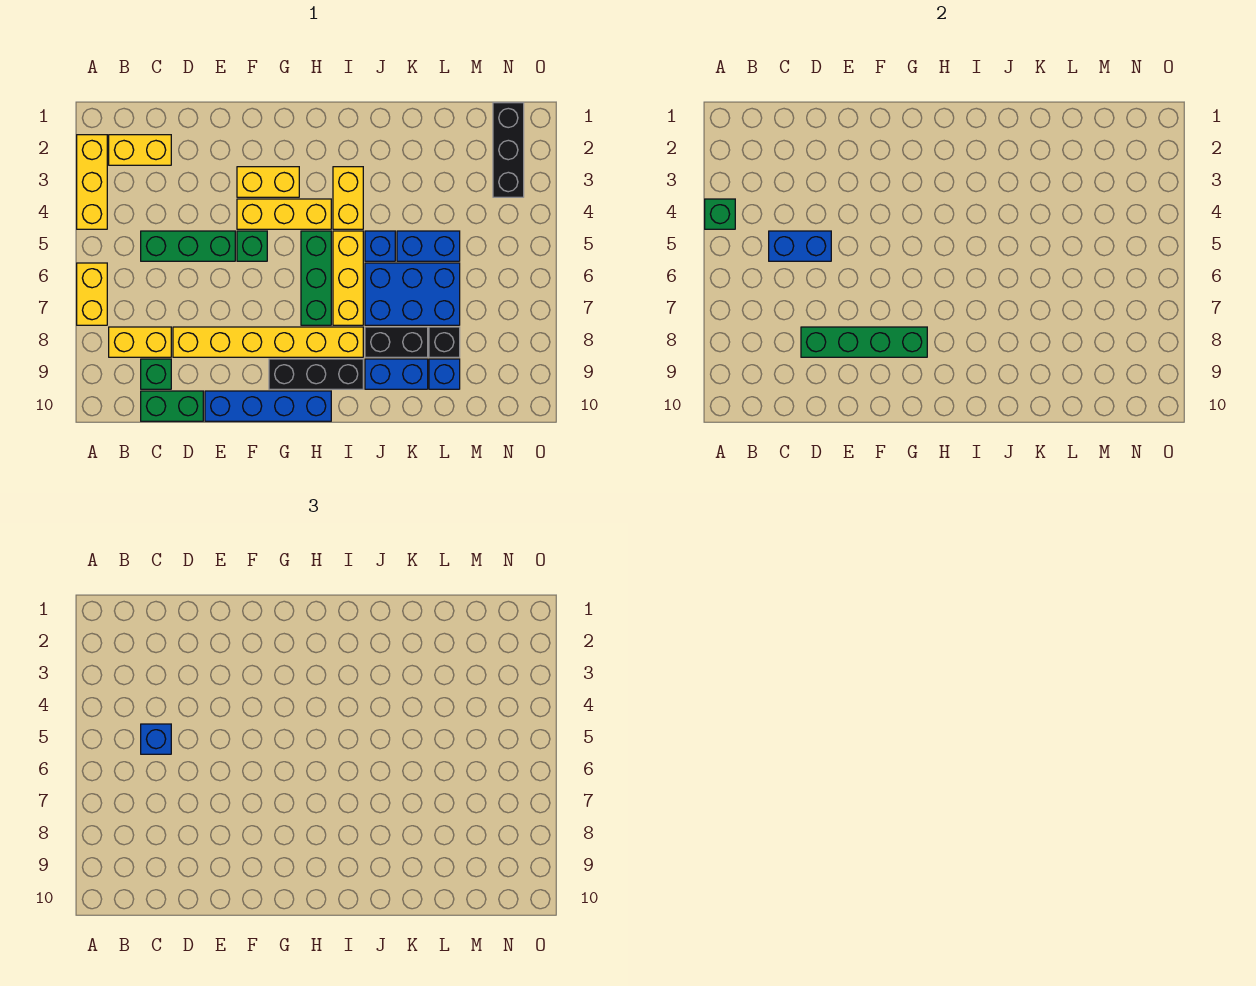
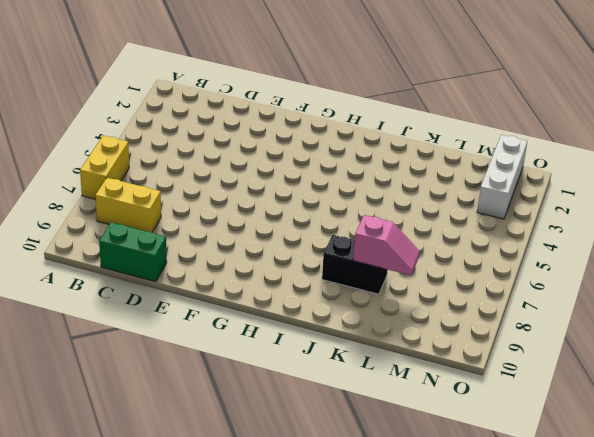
pink 1x2 slope [353,215,420,275] -> none
white 1x3 brick [477,135,527,219] -> black 1x3 brick [493,103,524,197]
none -> yellow 1x3 brick [77,135,107,229]
none -> yellow 1x2 brick [109,135,171,165]
none -> green 1x3 brick [141,231,235,261]

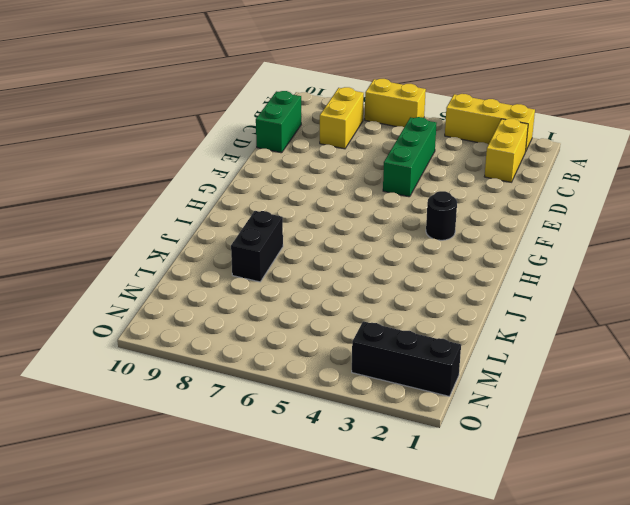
black 1x1 round brick [426,191,457,240] -> yellow 1x2 brick [237,167,299,197]
none -> green 1x1 brick [141,359,171,389]
none -> yellow 1x6 brick [173,327,363,357]
none -> blue 1x4 brick [205,391,331,421]

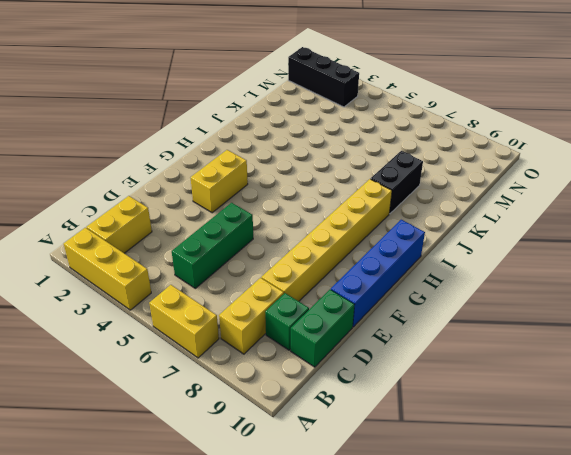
none -> yellow 1x3 brick [237,199,331,229]
none -> green 1x1 brick [237,231,267,261]
none -> black 1x3 brick [269,359,363,389]

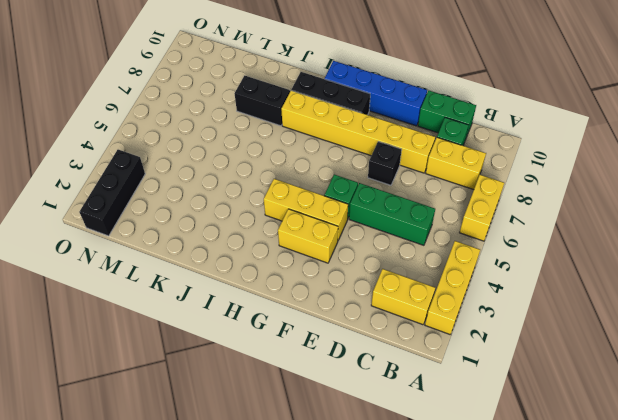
black 1x1 brick [368,141,402,185] -> black 1x1 brick moved to [429,327,460,357]
none -> green 1x3 brick [301,231,331,325]
none -> yellow 1x2 brick [333,167,363,229]
none -> yellow 1x3 brick [333,231,363,325]

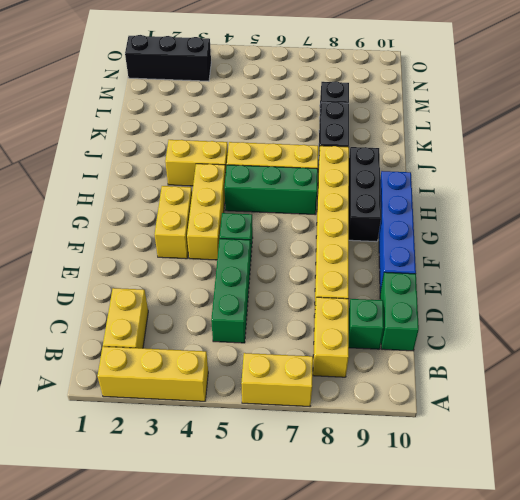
none -> blue 1x1 brick [365,231,395,261]
none -> blue 2x3 brick [365,263,460,325]
none -> blue 1x2 brick [365,359,428,389]

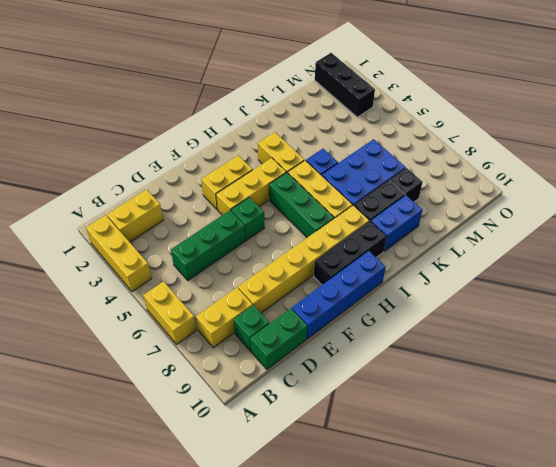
none -> blue 1x2 brick [397,231,460,261]
none -> blue 1x1 brick [429,359,460,389]
none -> green 1x1 brick [705,199,735,229]

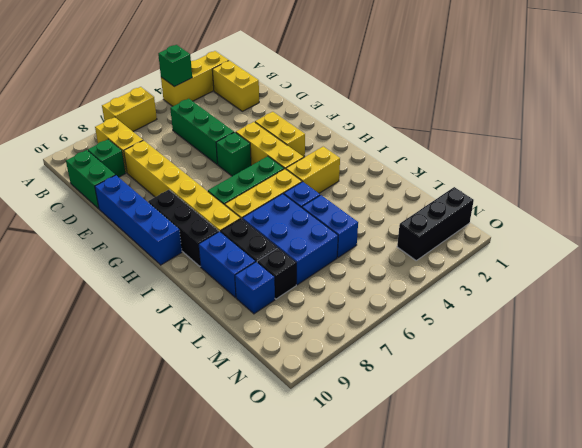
none -> blue 1x2 brick [769,231,831,261]
none -> green 1x4 brick [801,327,927,357]
none -> blue 1x1 brick [141,724,171,754]

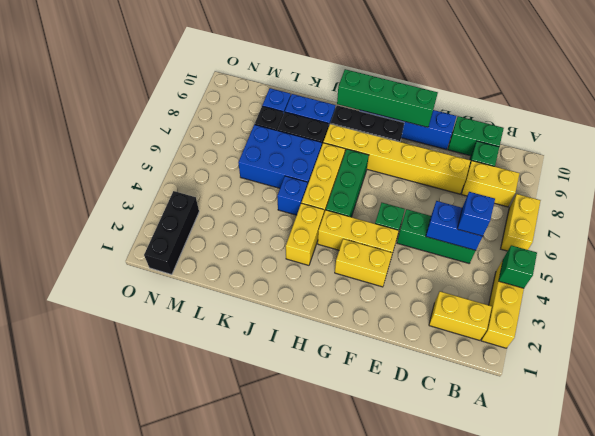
green 1x4 brick [337,69,438,127] -> green 1x4 brick moved to [801,327,927,357]
none -> blue 1x2 brick [397,231,460,261]

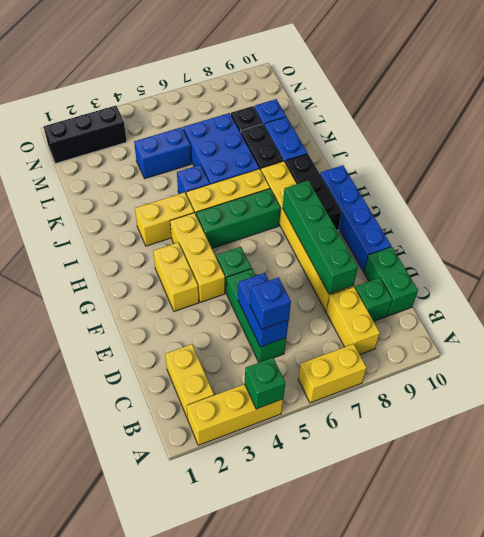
blue 1x2 brick [134,127,191,179] -> blue 1x2 brick turned to [397,231,460,261]

